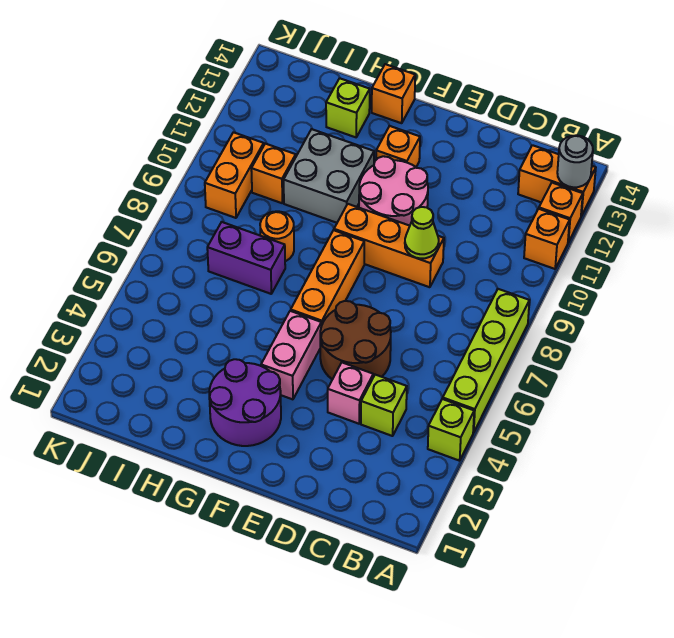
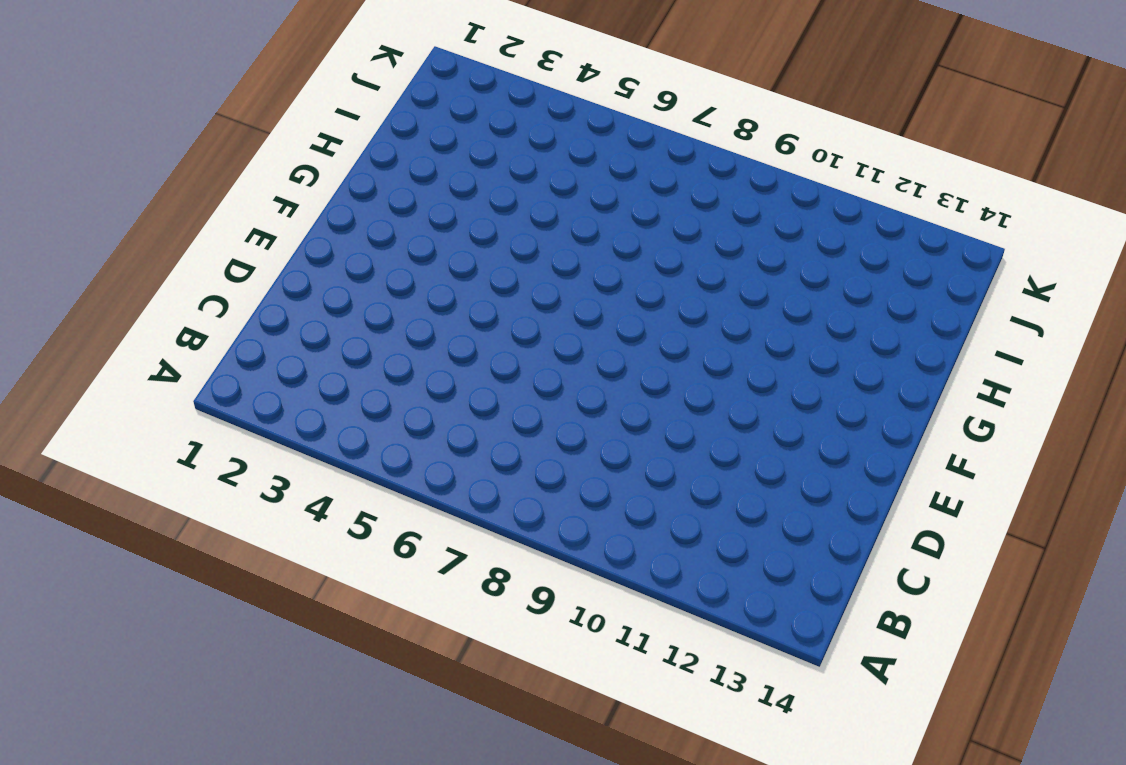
none -> lime 1x1 brick [428,399,474,461]
none -> lime 1x4 brick [443,289,529,433]
none -> orange 1x1 brick [524,209,570,269]

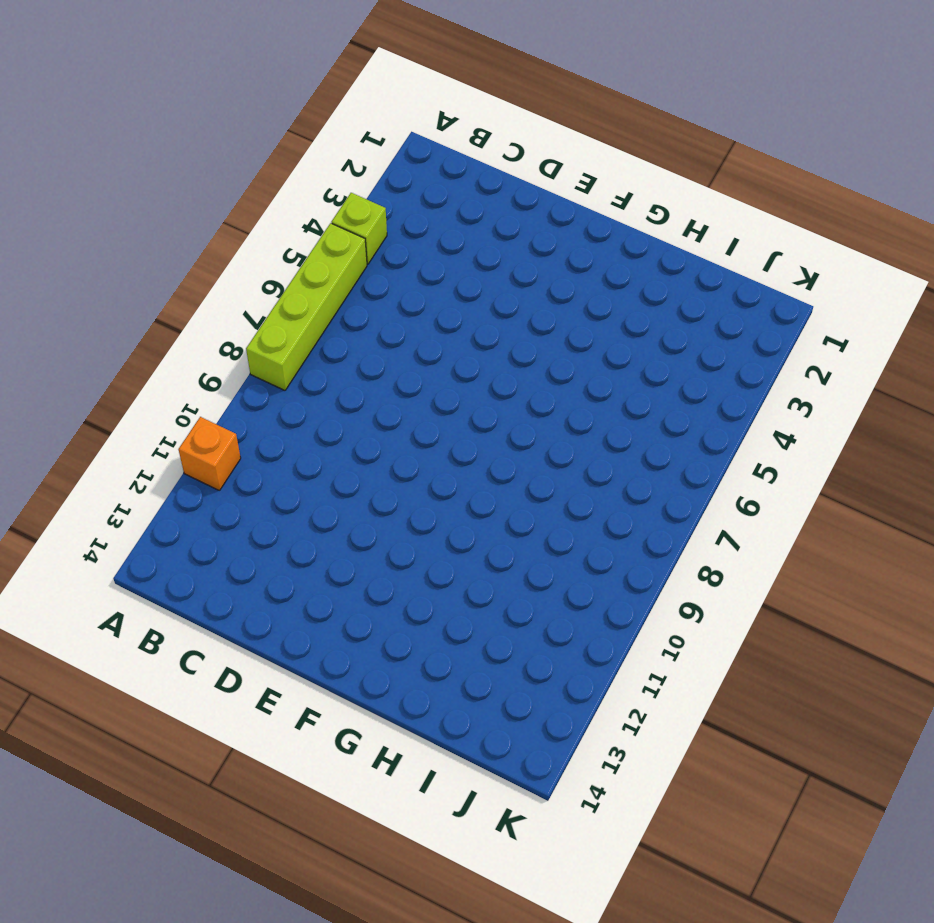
none -> orange 1x1 brick [539,183,583,242]
none -> orange 1x2 brick [518,145,596,216]
none -> lime 1x1 brick [361,375,407,436]

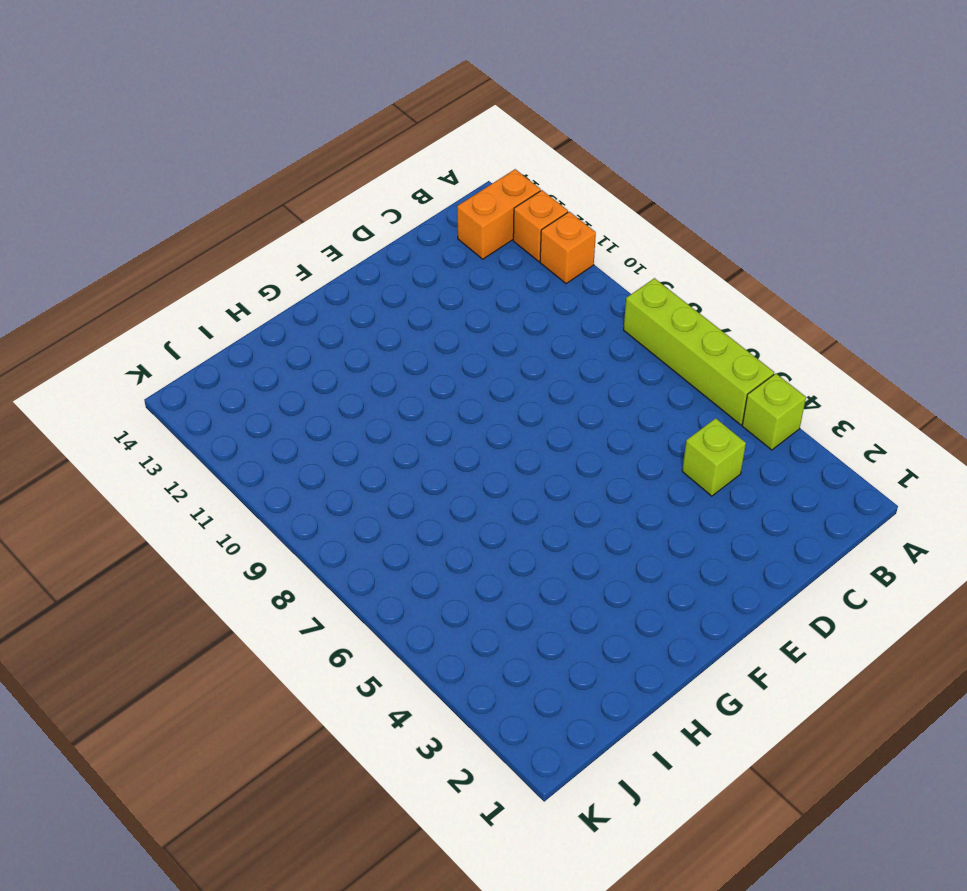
none -> pink 1x1 brick [328,363,373,424]
none -> brown 2x2 round brick [320,301,391,379]
none -> orange 1x3 brick [334,204,444,287]

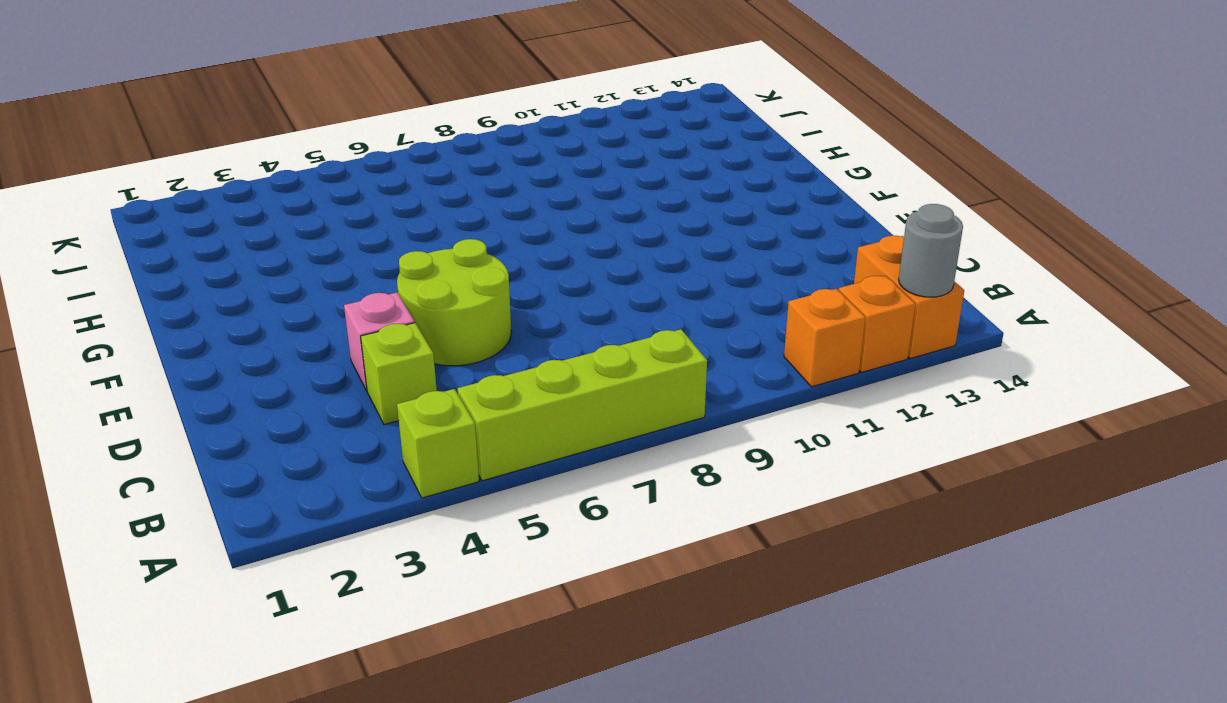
lime 2x2 round brick [397,239,511,366] -> brown 2x2 round brick [320,301,391,379]
none -> orange 1x3 brick [334,204,444,287]
none -> pink 2x2 round brick [359,156,428,226]
none -> purple 2x2 round brick [209,359,281,446]

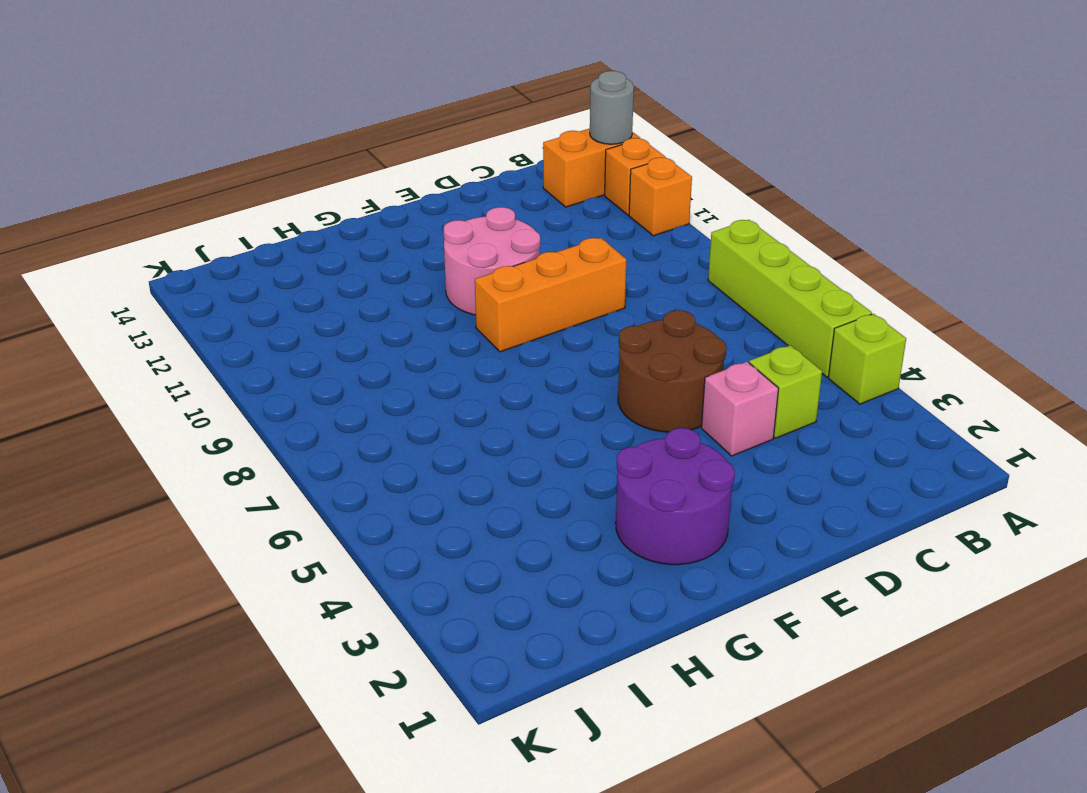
none -> pink 1x2 brick [261,311,321,399]
none -> orange 1x3 brick [291,230,364,326]
none -> orange 1x1 brick [376,126,420,167]

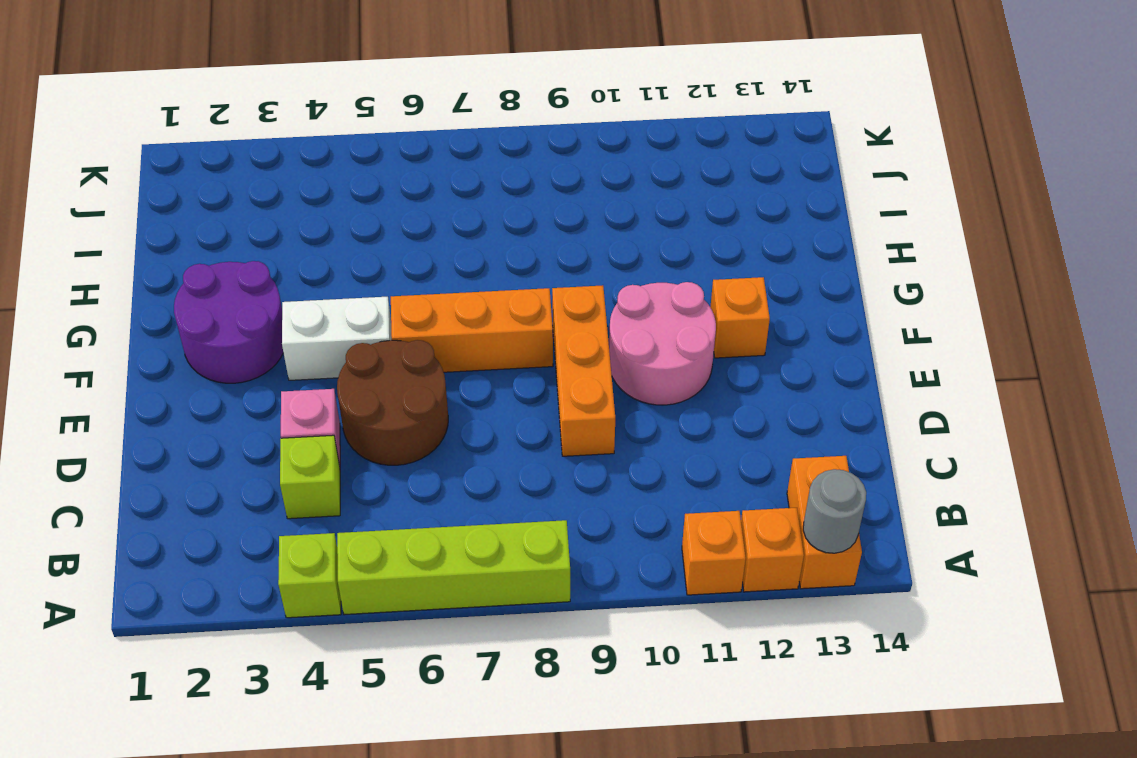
white 1x2 brick [282,297,392,380] -> pink 1x2 brick [261,311,321,399]
none -> grey 2x2 brick [284,129,374,223]
none -> orange 1x1 brick [372,64,415,123]
none -> purple 1x2 brick [207,222,285,294]

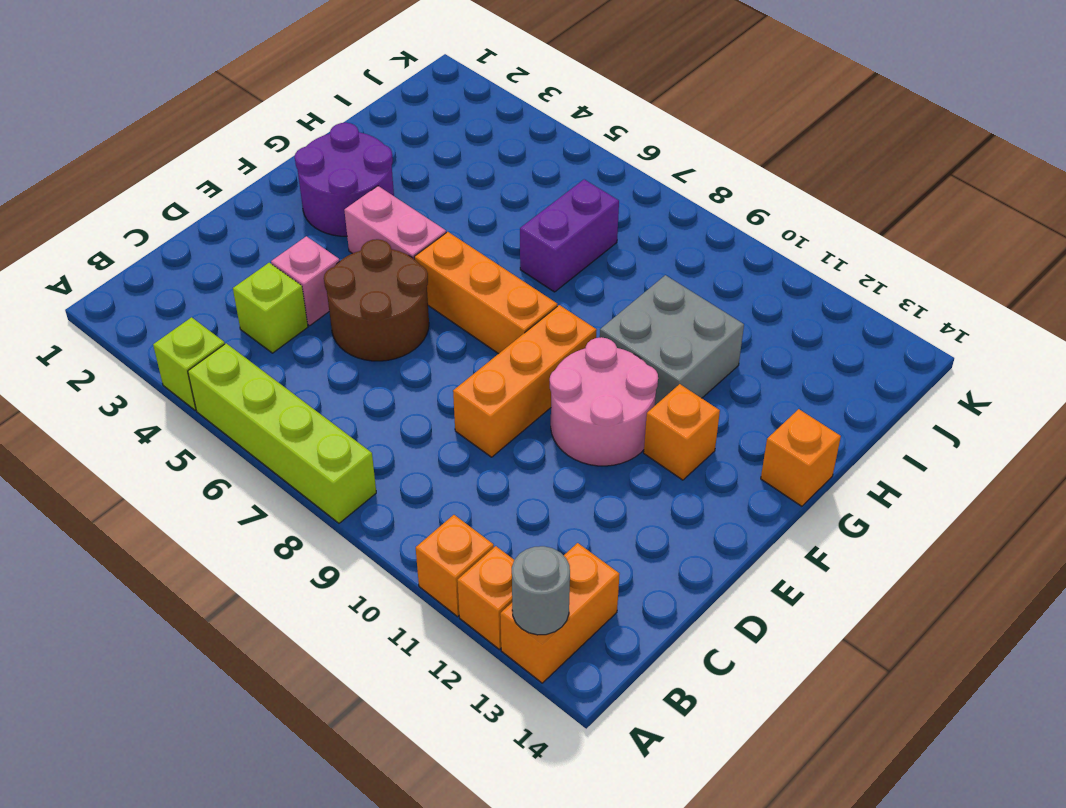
none -> orange 1x1 round brick [260,211,294,261]
none -> lime 1x1 brick [326,78,370,137]
none -> orange 1x1 brick [251,144,296,203]

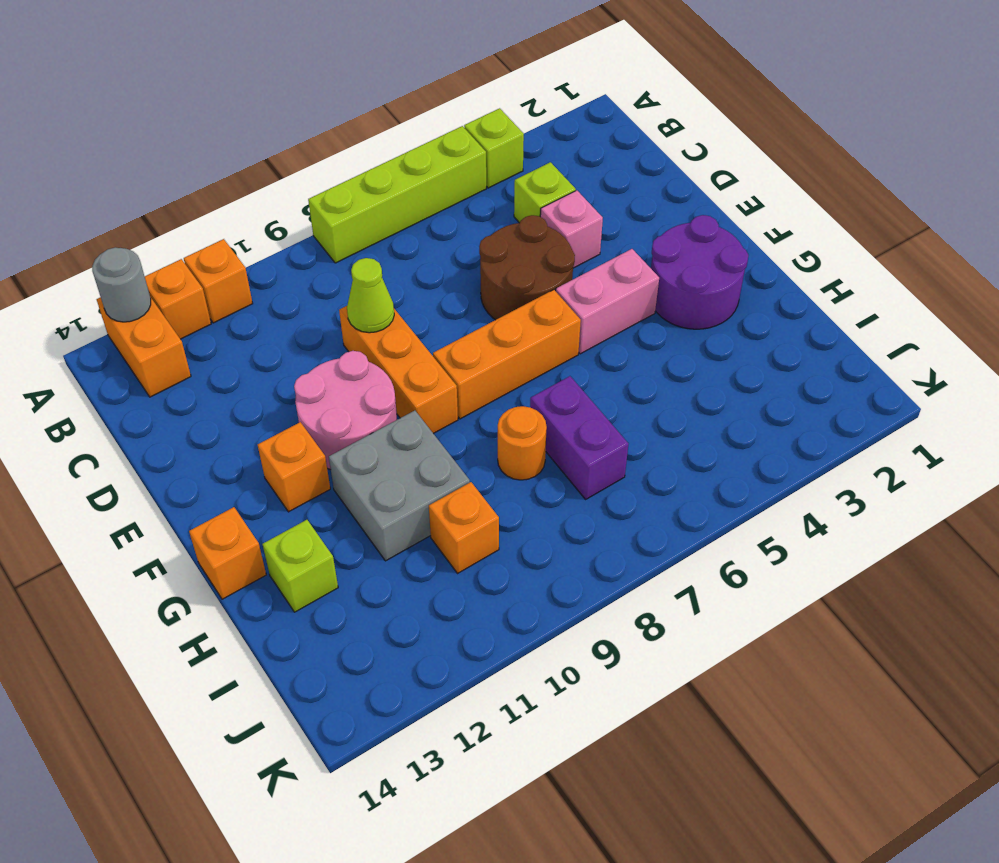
none -> orange 1x2 brick [205,132,264,218]

